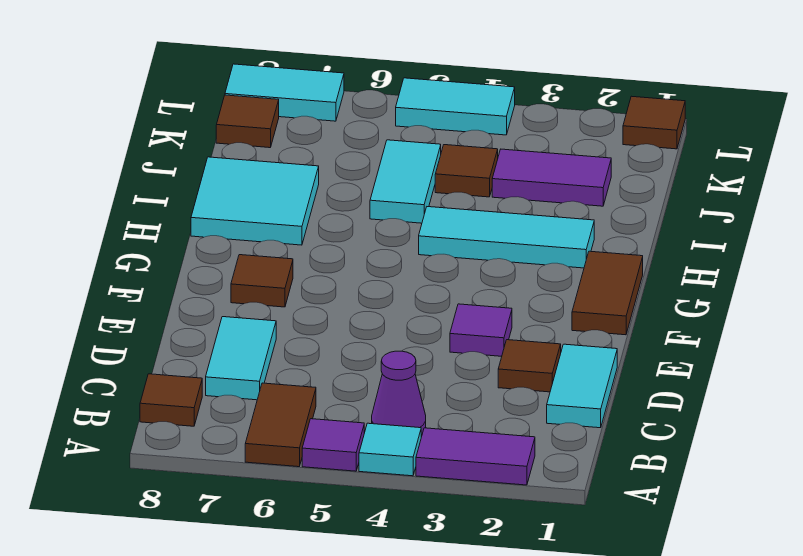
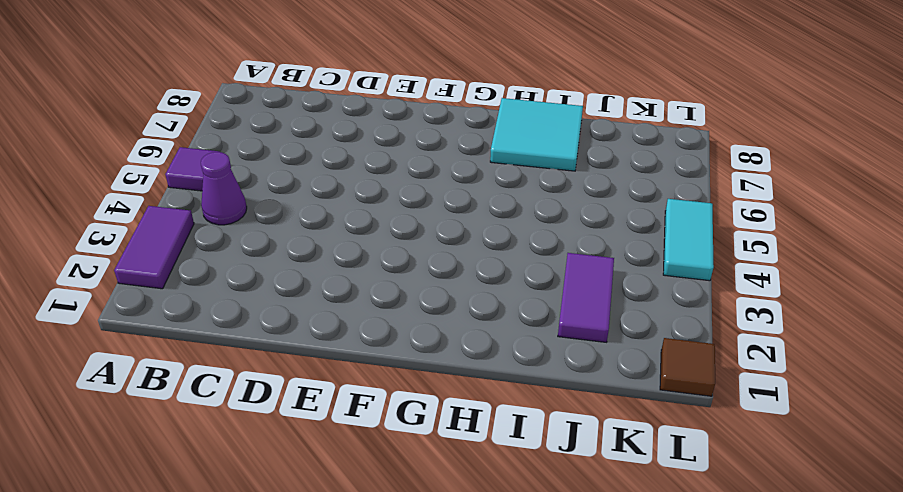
none -> cyan 1x1 tile [359,423,421,476]
none -> brown 1x2 tile [245,383,316,467]
none -> brown 1x1 tile [140,374,202,426]

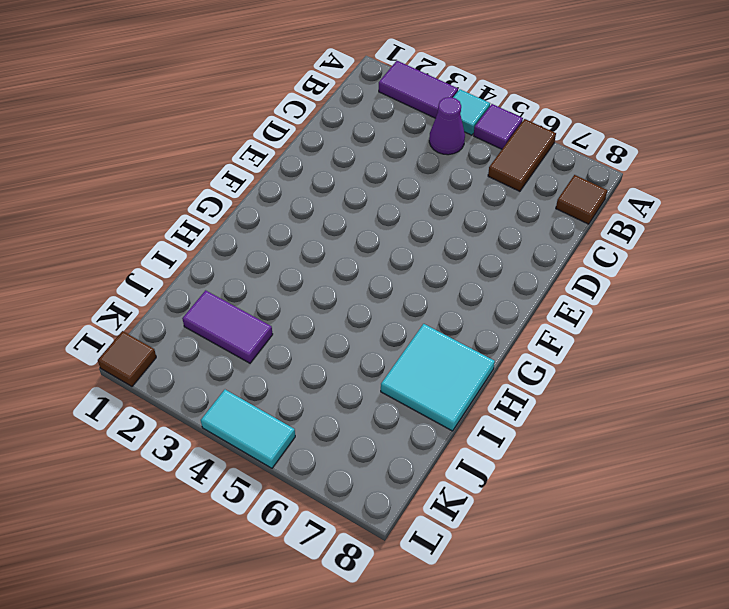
none -> cyan 1x2 tile [547,344,617,428]
none -> cyan 1x2 tile [206,317,276,400]
none -> brown 1x1 tile [498,340,561,392]

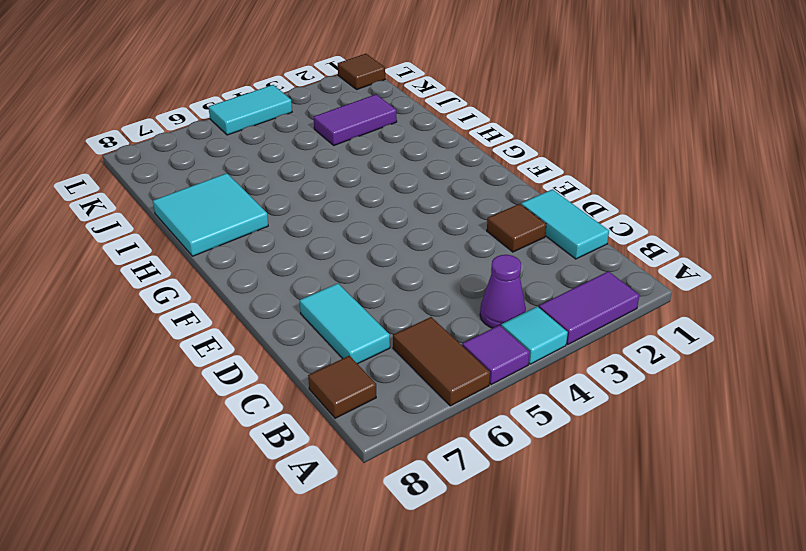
none -> purple 1x1 tile [450,304,512,356]
none -> brown 1x2 tile [572,251,643,335]
none -> brown 1x1 tile [231,255,293,307]

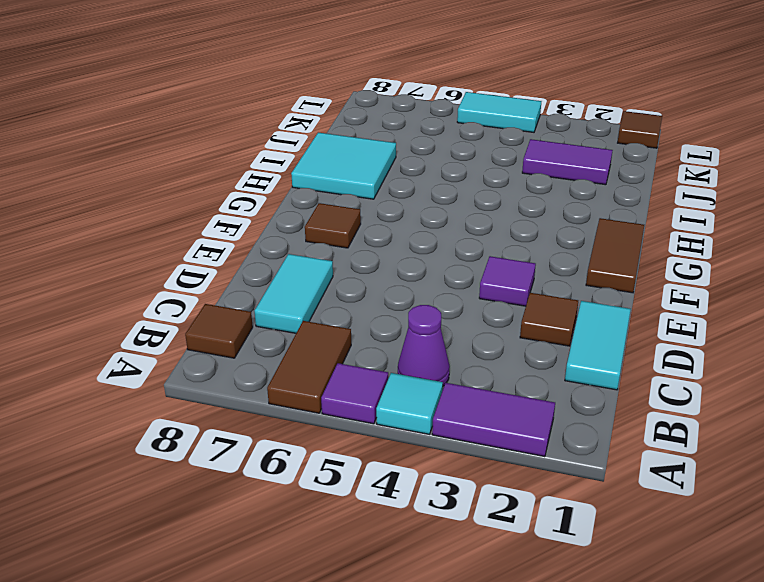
none -> cyan 1x3 tile [419,207,594,268]
none -> cyan 1x2 tile [370,140,441,223]
none -> brown 1x1 tile [435,145,498,197]

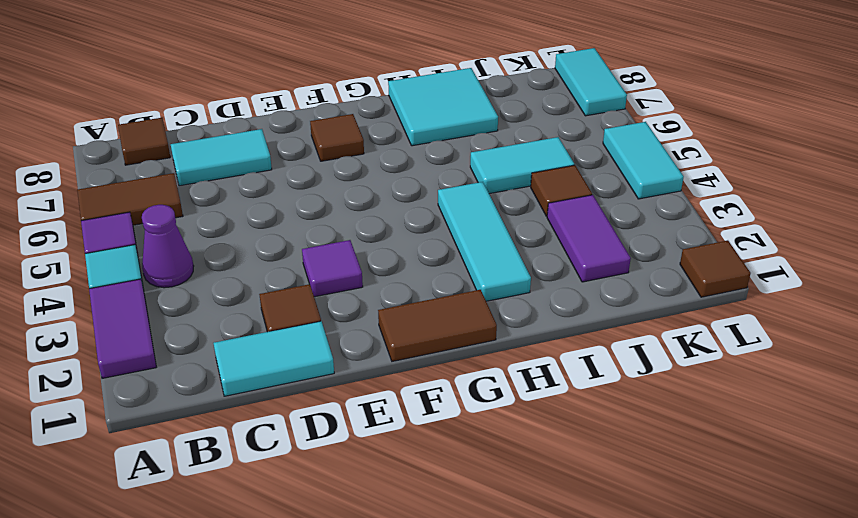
none -> brown 1x1 tile [216,95,279,148]

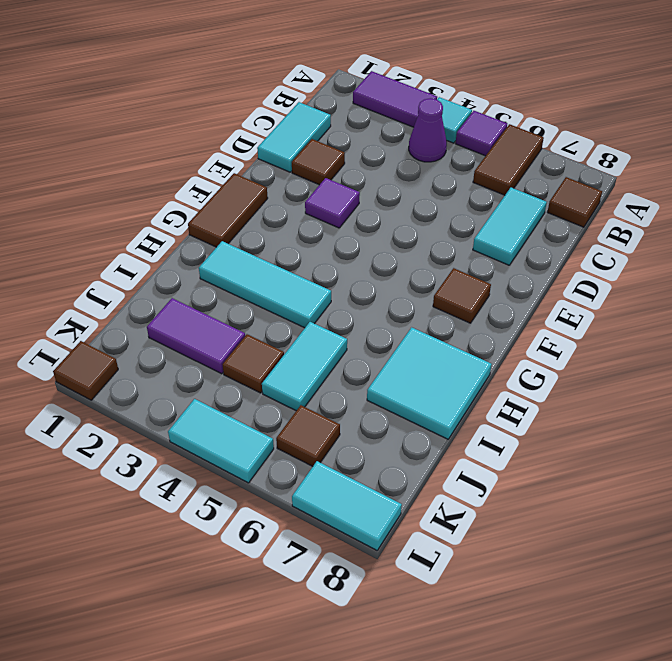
brown 1x1 tile [276,405,340,466] -> brown 1x1 tile moved to [216,95,279,148]

